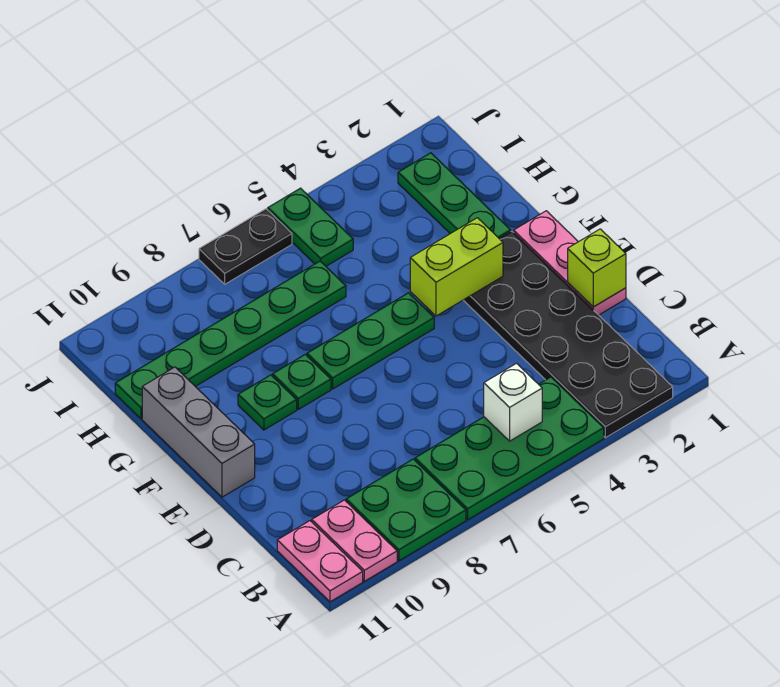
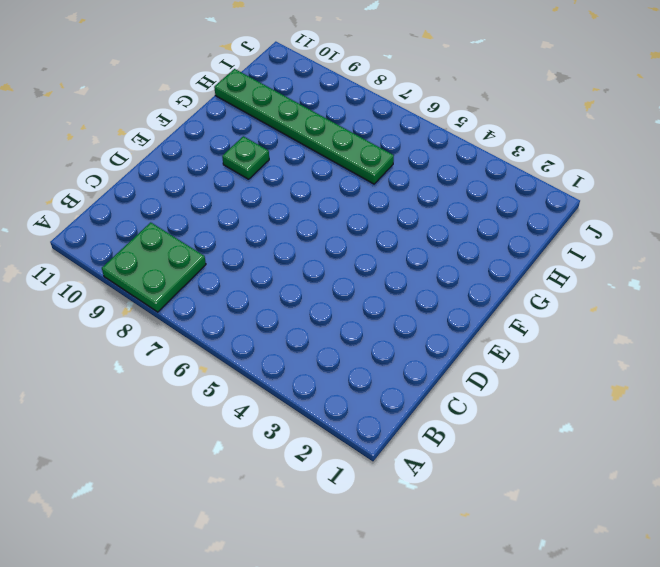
none -> black 2x6 plate [464,231,673,438]
none -> green 2x4 plate [415,377,604,520]
none -> pink 1x2 plate [312,500,397,581]

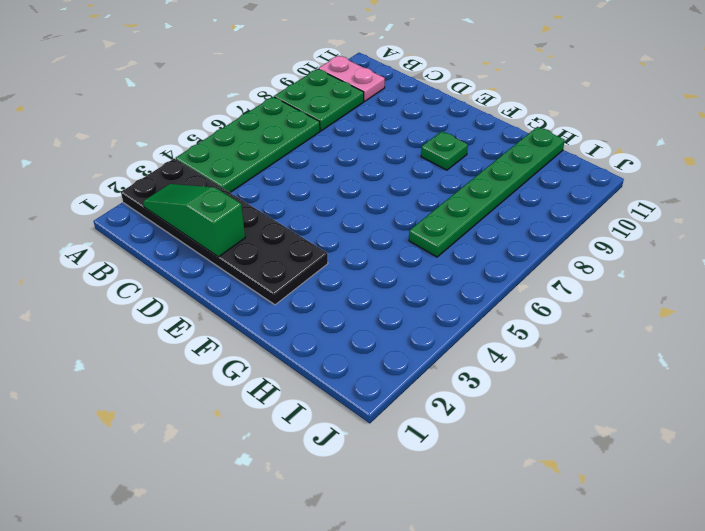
green 1x3 slope [143,184,245,257] -> none
none -> pink 1x2 plate [277,521,363,602]
none -> pink 1x3 plate [514,211,626,315]
none -> grey 1x3 brick [142,367,255,497]

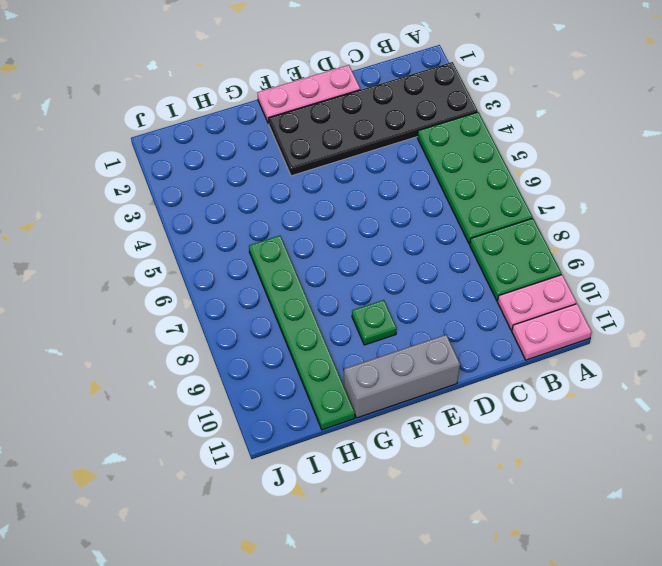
none -> green 1x3 plate [307,293,434,389]
none -> green 1x1 plate [273,354,331,409]
none -> green 1x3 plate [398,153,511,239]

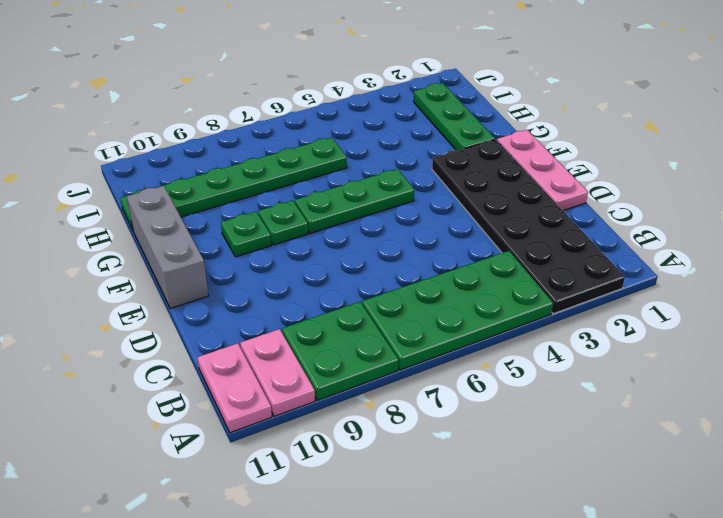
none -> green 1x2 plate [268,188,353,266]
none -> black 1x2 plate [199,209,292,284]
none -> white 1x1 brick [484,363,542,441]

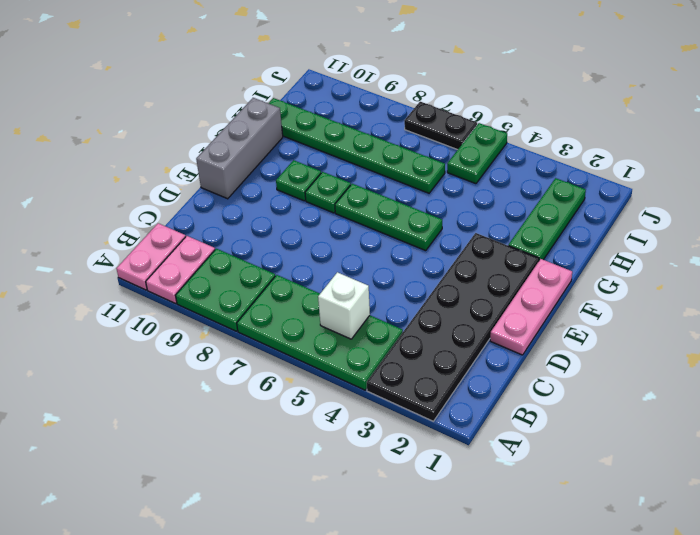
none -> lime 1x1 brick [568,229,626,307]
none -> lime 1x2 brick [410,218,503,316]

